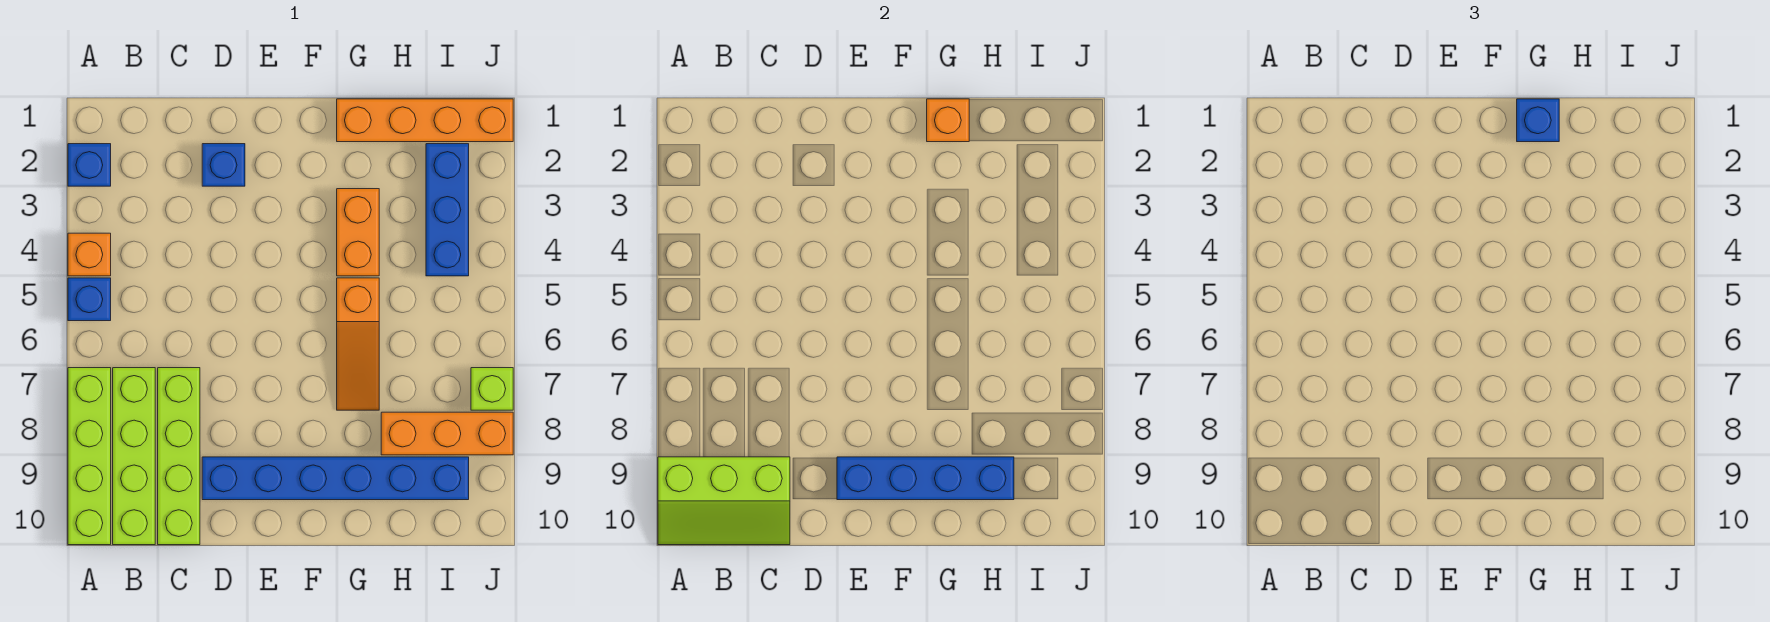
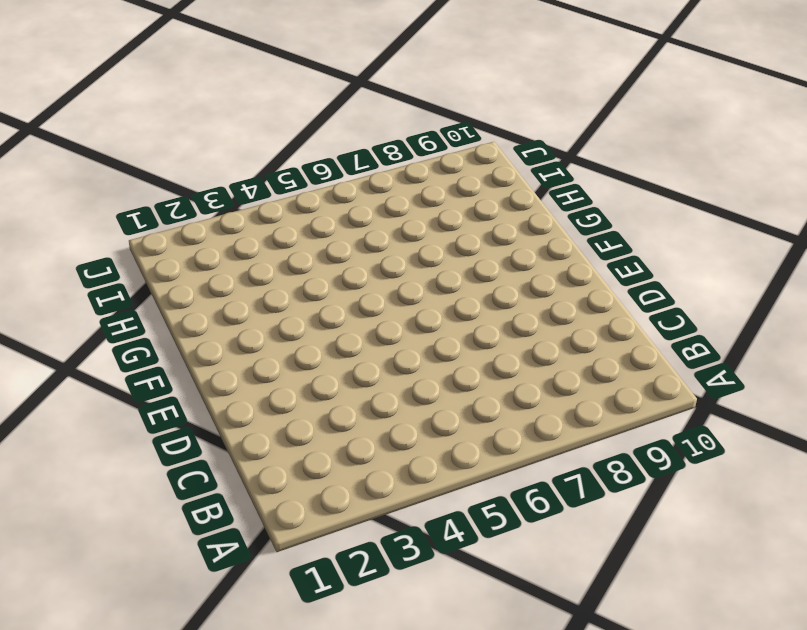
none -> blue 1x1 brick [68,144,111,186]
none -> orange 1x1 brick [68,233,111,276]
none -> blue 1x1 brick [68,278,111,321]

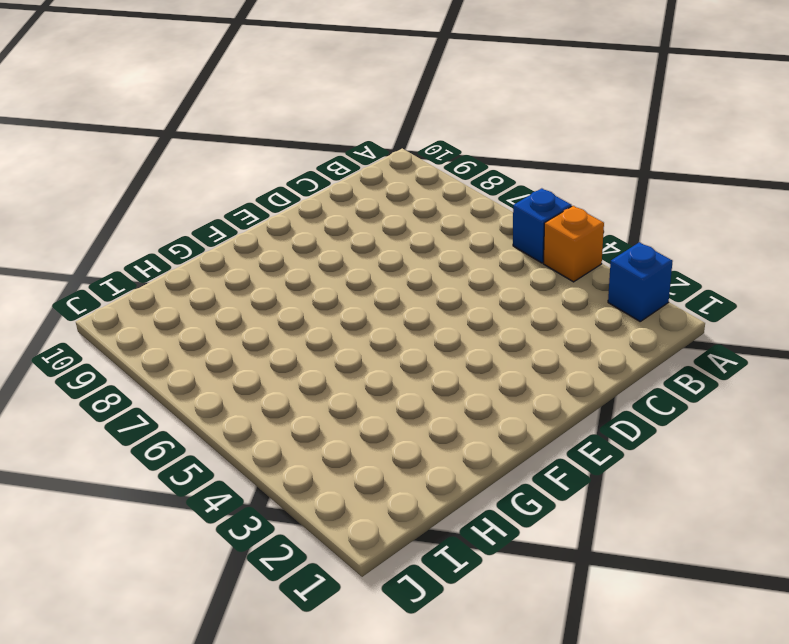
none -> lime 1x4 brick [68,368,111,545]
none -> lime 1x4 brick [113,368,155,545]
none -> lime 1x4 brick [158,368,200,545]

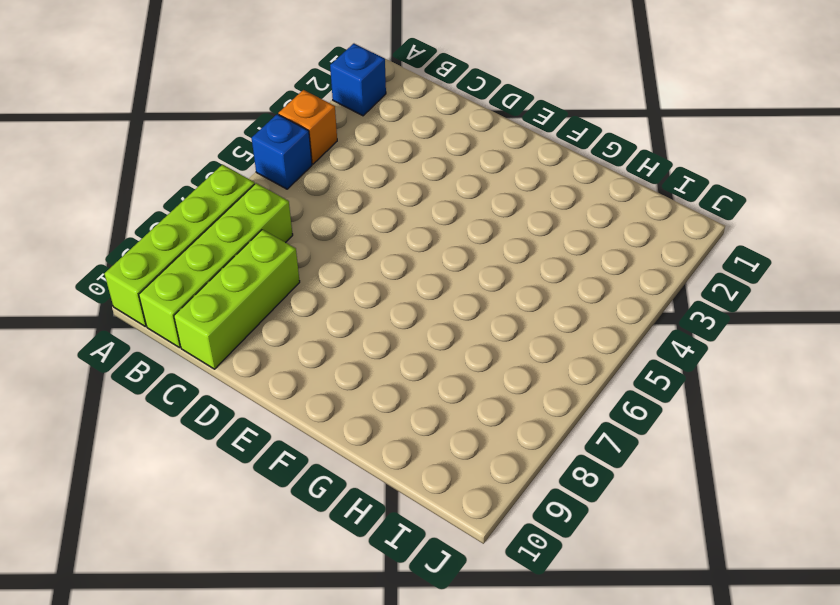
lime 1x3 brick [174,230,300,369] -> lime 1x4 brick [158,368,200,545]
none -> blue 1x1 brick [202,144,245,186]
none -> blue 1x6 brick [202,457,469,500]
none -> orange 1x4 brick [337,99,513,142]

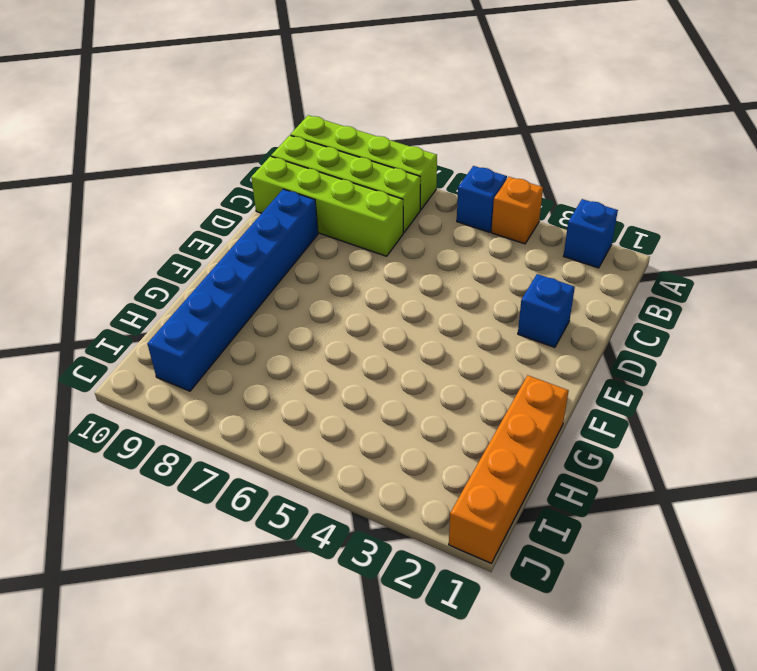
none -> orange 1x2 brick [337,189,379,276]
none -> orange 1x3 slope [337,278,379,410]
none -> orange 1x3 brick [381,412,513,455]

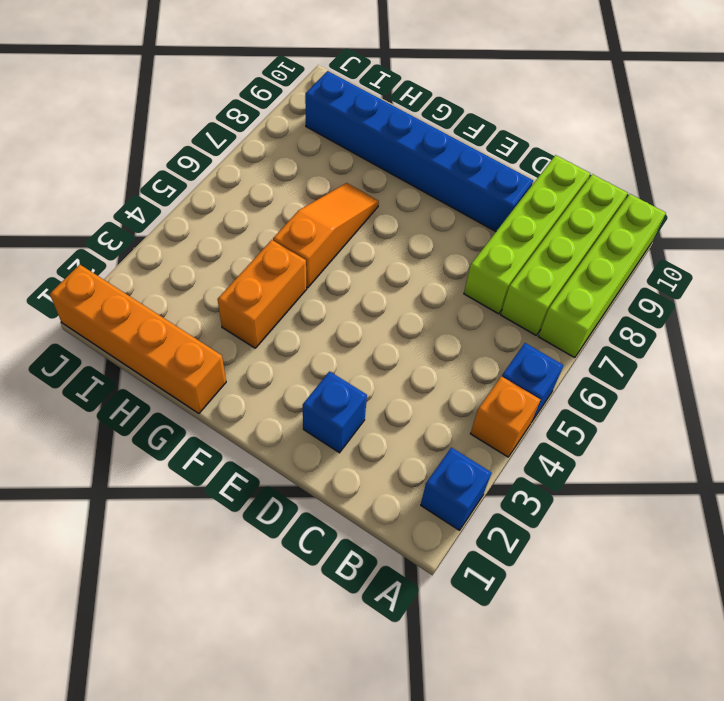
none -> orange 1x3 brick [381,412,513,455]
none -> blue 1x3 brick [426,144,469,276]
none -> lime 1x1 brick [471,368,513,410]

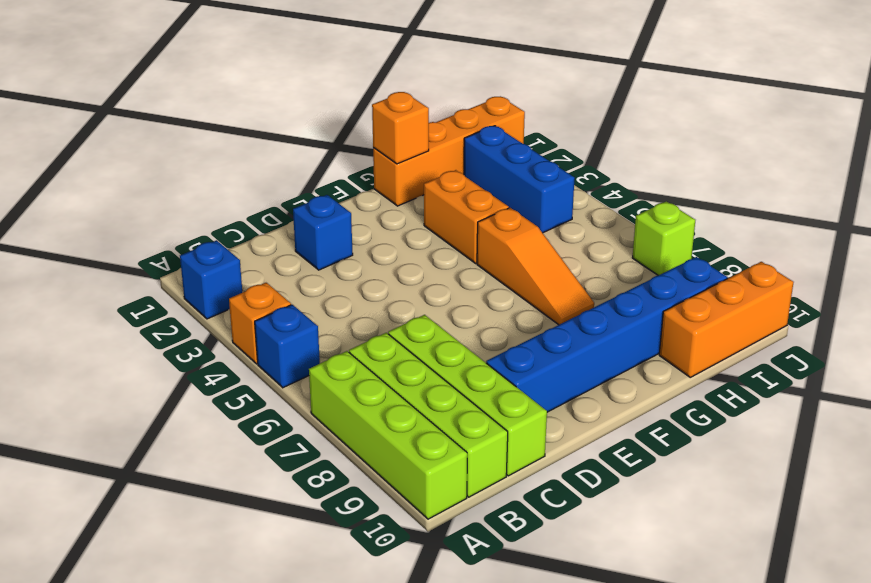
orange 1x3 brick [659,262,794,377] -> orange 1x3 brick moved to [381,412,513,455]
none -> lime 2x3 slope [658,457,790,545]
none -> blue 1x4 brick [837,457,1014,500]
none -> blue 1x1 brick [1517,99,1559,142]

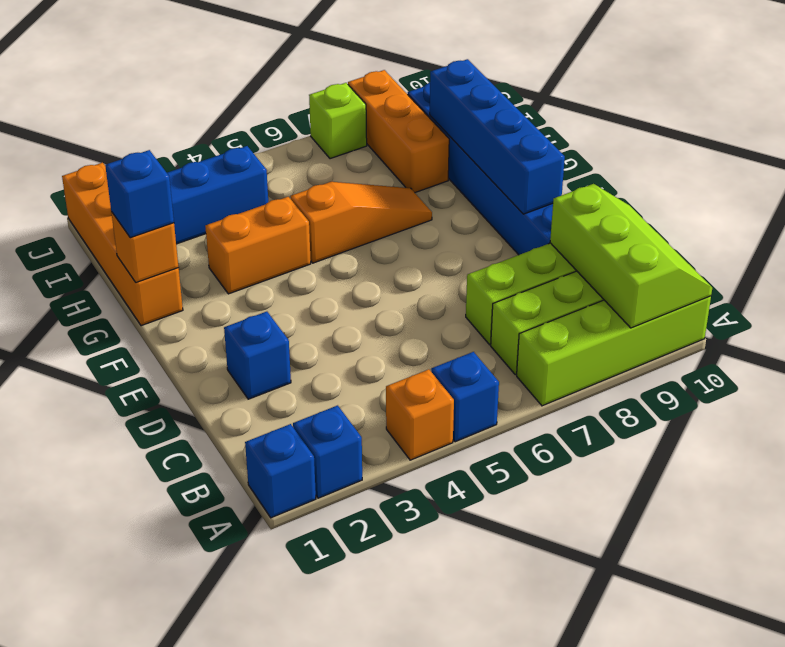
blue 1x1 brick [245,424,316,518] -> none

